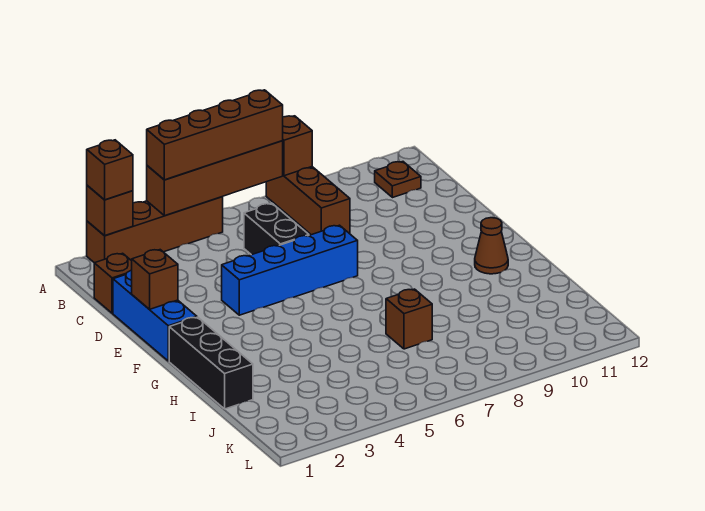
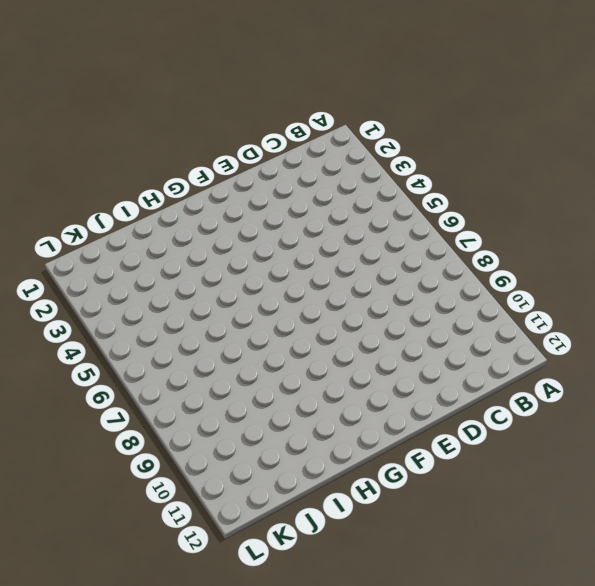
none -> brown 1x4 brick [87,197,223,263]
none -> brown 1x3 brick [266,167,350,235]
none -> brown 1x1 plate [375,162,421,198]

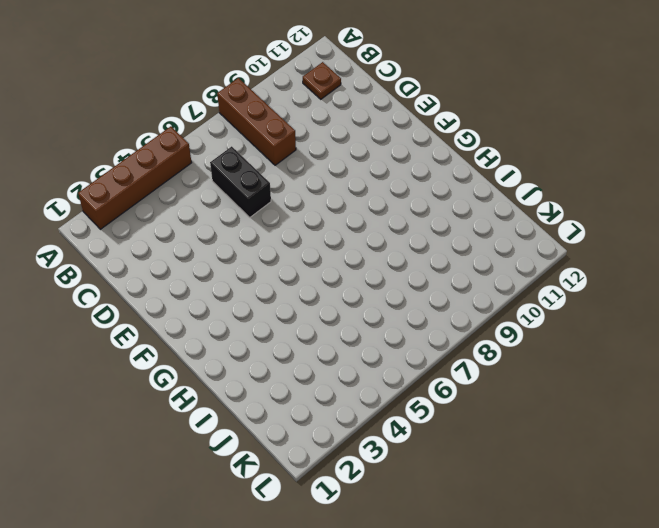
none -> brown 1x1 brick [94,253,132,313]
none -> blue 1x3 brick [113,270,197,361]
none -> blue 1x4 brick [222,225,358,315]

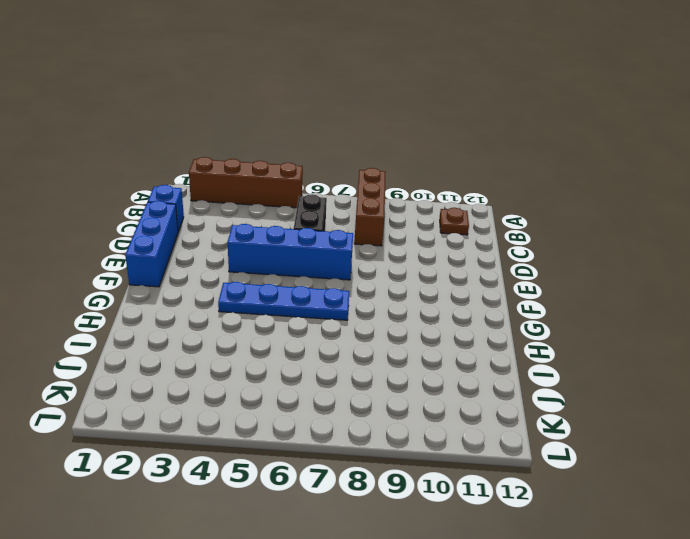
blue 1x1 brick [148,185,184,232] -> brown 1x1 brick [94,253,132,313]
blue 1x4 plate [218,282,349,320] -> none
none -> black 1x3 brick [169,317,253,409]
none -> brown 1x1 cone [475,218,508,274]
none -> brown 1x1 brick [386,289,432,349]

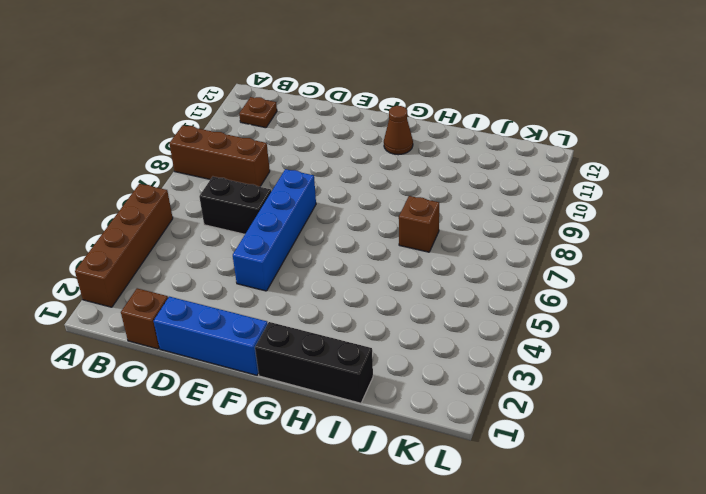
none -> brown 1x1 brick [87,185,133,236]
none -> brown 1x4 brick [147,141,283,216]
none -> brown 1x1 brick [283,116,312,176]

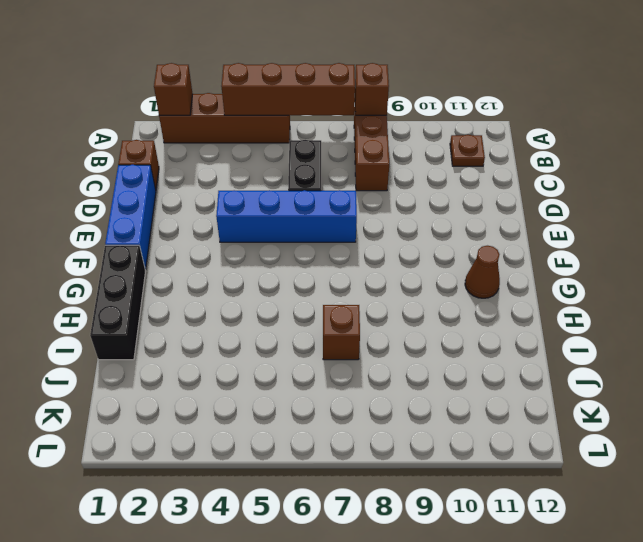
none -> brown 1x1 brick [132,250,178,309]
none -> brown 1x1 brick [87,140,133,200]
none -> brown 1x4 brick [147,90,283,180]

